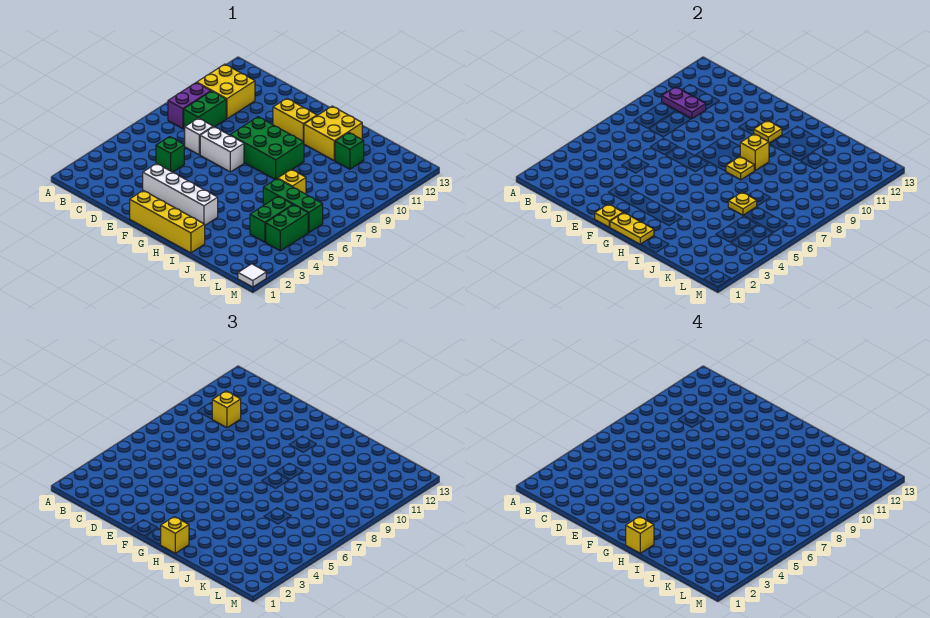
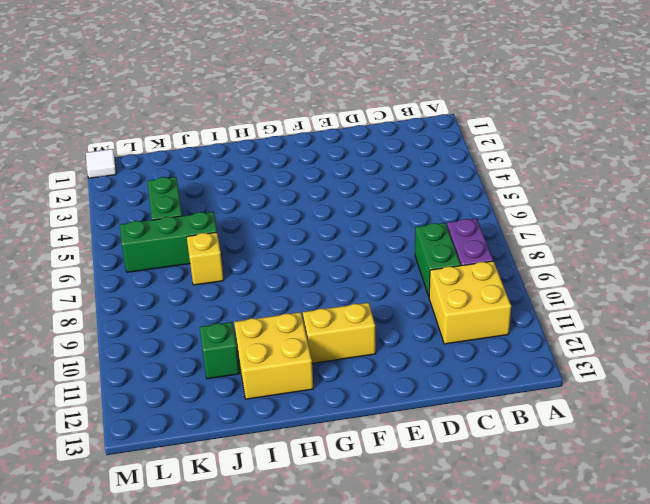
none -> green 1x1 brick [156,137,184,172]
none -> white 1x1 brick [185,118,213,155]
none -> white 1x4 brick [143,164,218,225]

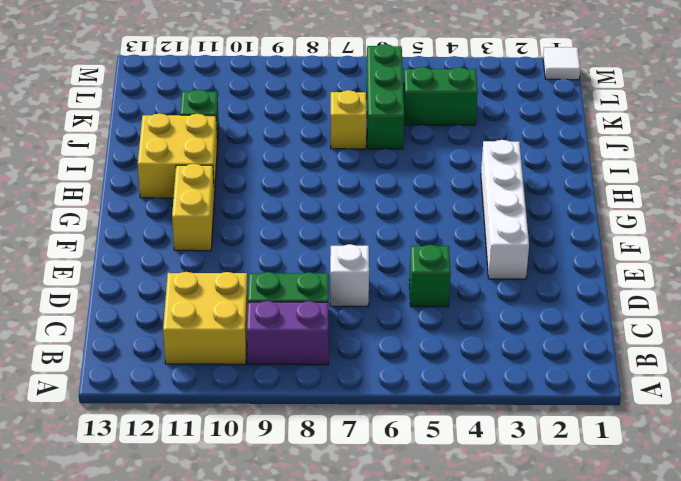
none -> white 1x2 brick [200,127,244,172]
none -> yellow 1x4 brick [130,191,205,253]
none -> green 2x3 brick [230,117,304,179]

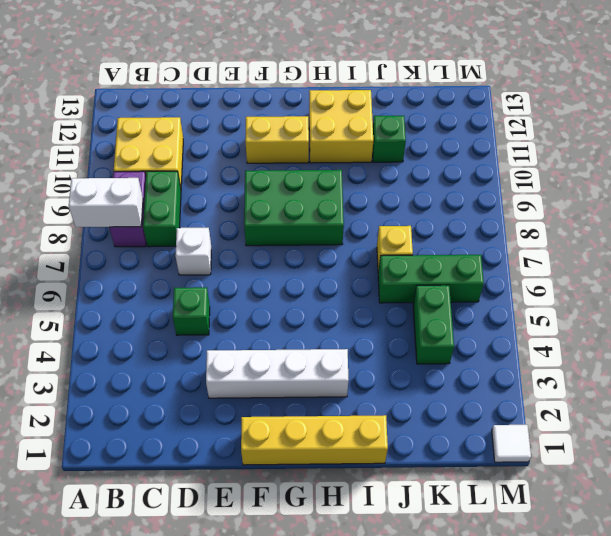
white 1x2 brick [69,178,143,227] -> white 1x2 brick moved to [200,127,244,172]
none -> green 1x2 brick [266,205,308,251]
none -> purple 1x2 plate [662,87,706,119]
none -> yellow 1x1 plate [595,204,623,227]

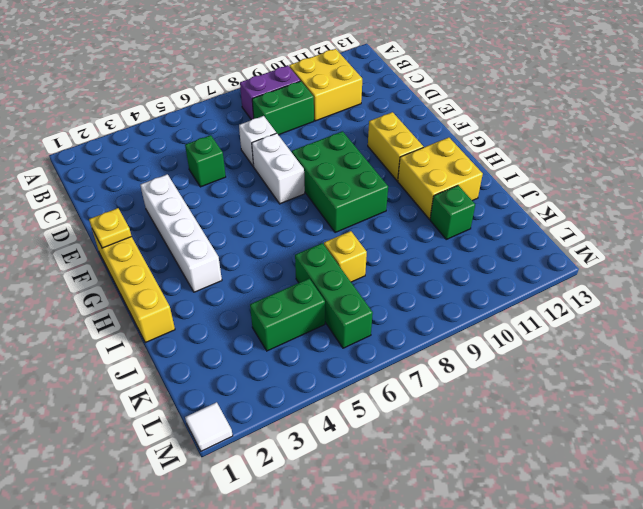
none -> green 1x2 brick [266,205,308,251]
none -> purple 1x2 plate [662,87,706,119]
none -> yellow 1x2 plate [610,213,654,244]

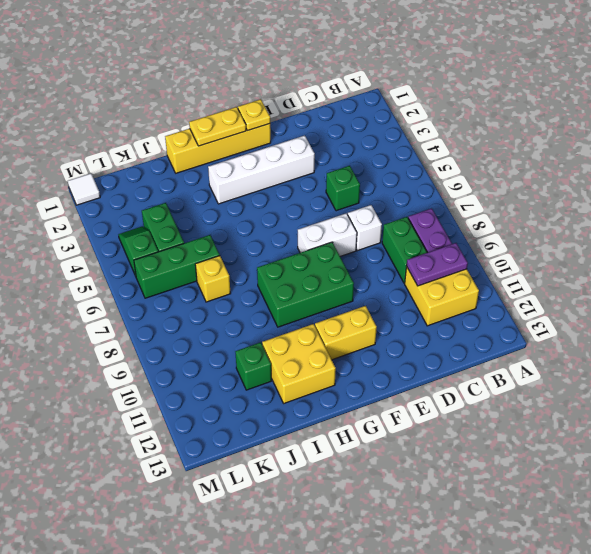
green 1x2 slope [119,226,158,276] -> green 1x2 brick [266,205,308,251]
none -> yellow 1x1 plate [754,120,782,143]
none -> yellow 1x1 plate [726,157,755,180]
none -> yellow 1x1 brick [740,134,769,170]

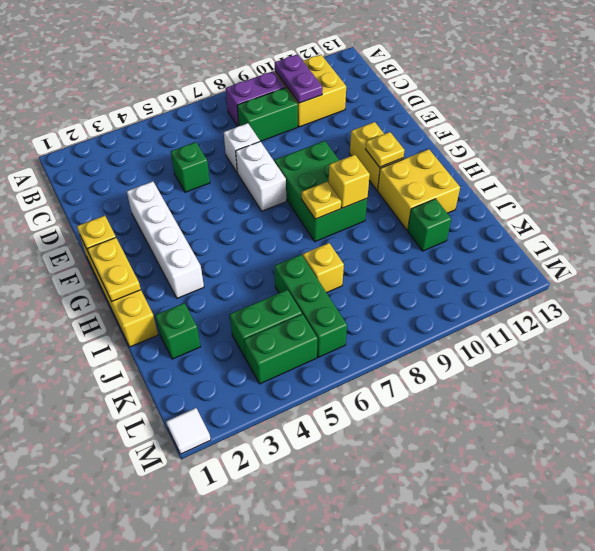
green 1x1 brick [155,303,201,359] -> none
none -> yellow 1x1 plate [728,192,757,215]
none -> yellow 1x1 brick [212,391,241,428]
none -> yellow 1x1 brick [161,517,189,553]

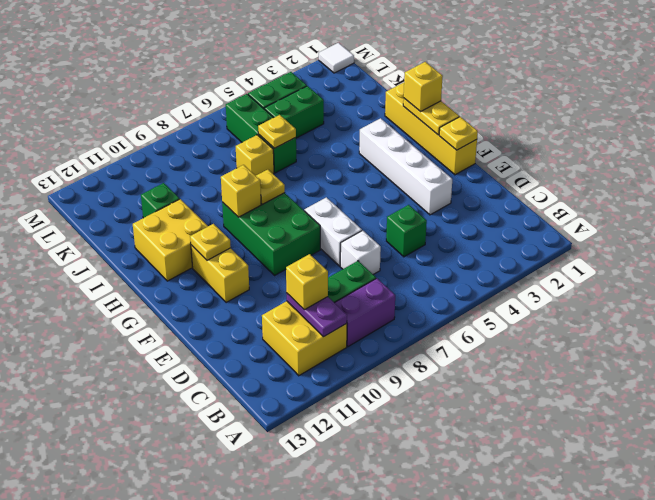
none -> yellow 1x1 brick [626,517,654,553]

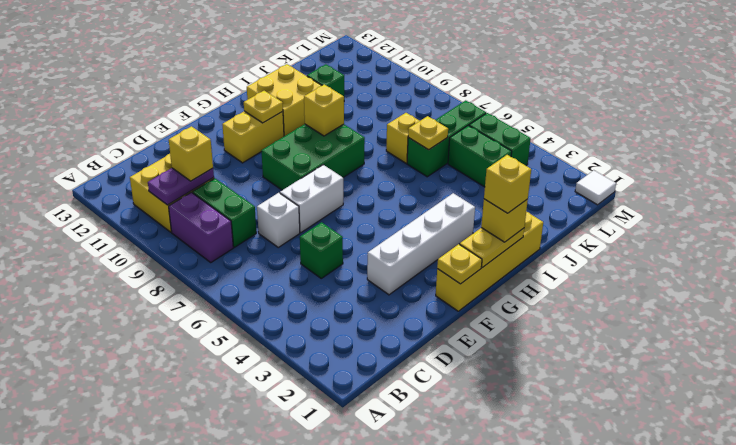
none -> yellow 1x1 plate [726,157,755,180]

